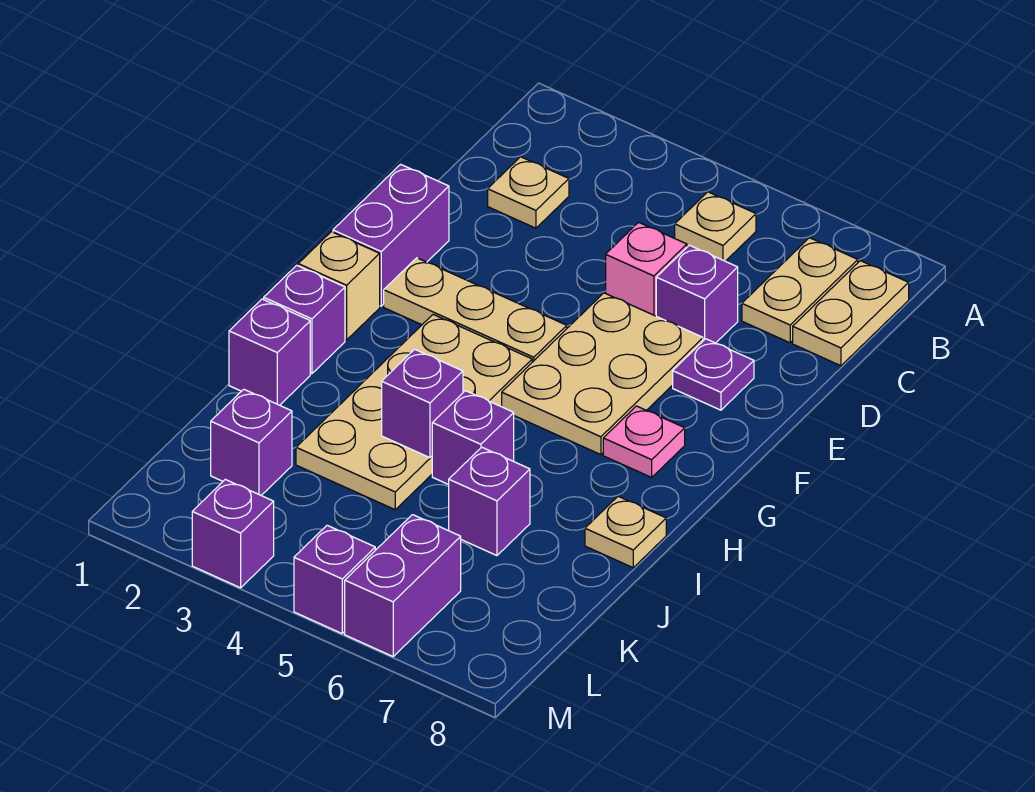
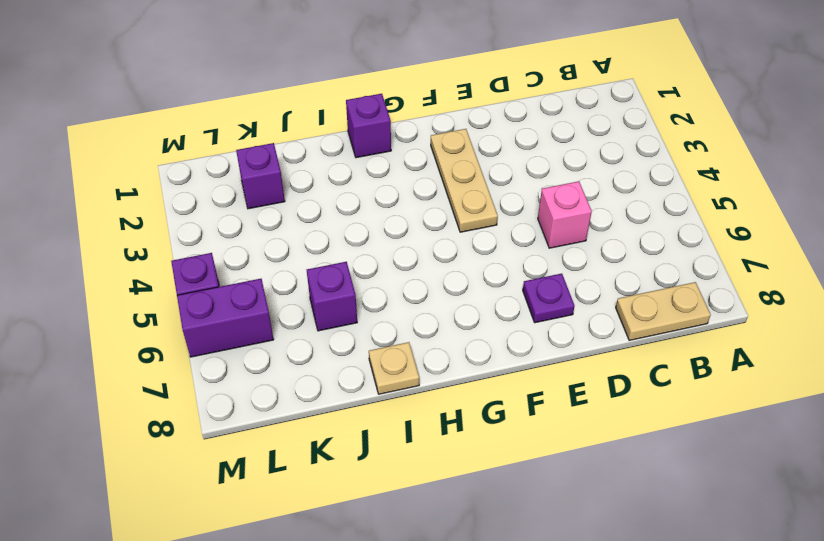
none -> tan 1x1 plate [675,192,756,261]
none -> tan 1x2 plate [742,238,858,343]
none -> tan 1x1 plate [488,157,569,228]

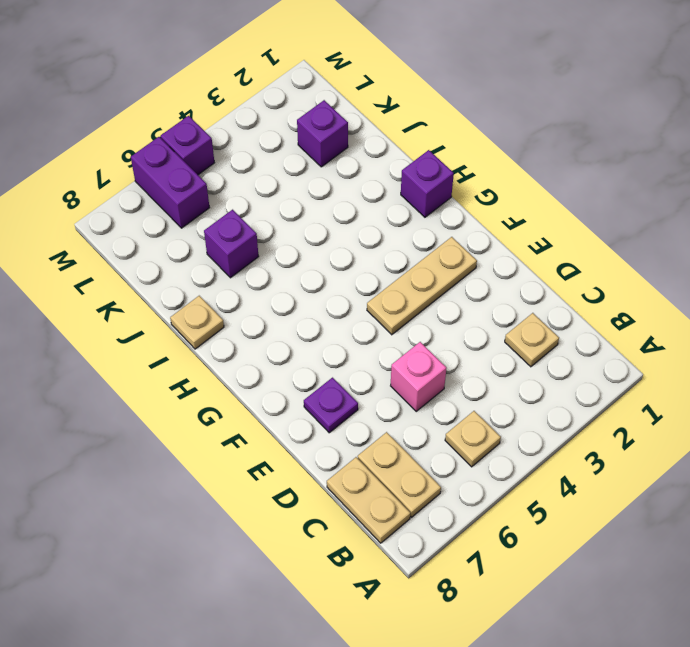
none -> purple 1x1 brick [656,245,738,343]
none -> purple 1x2 brick [333,164,449,306]
none -> tan 2x3 plate [502,293,703,455]

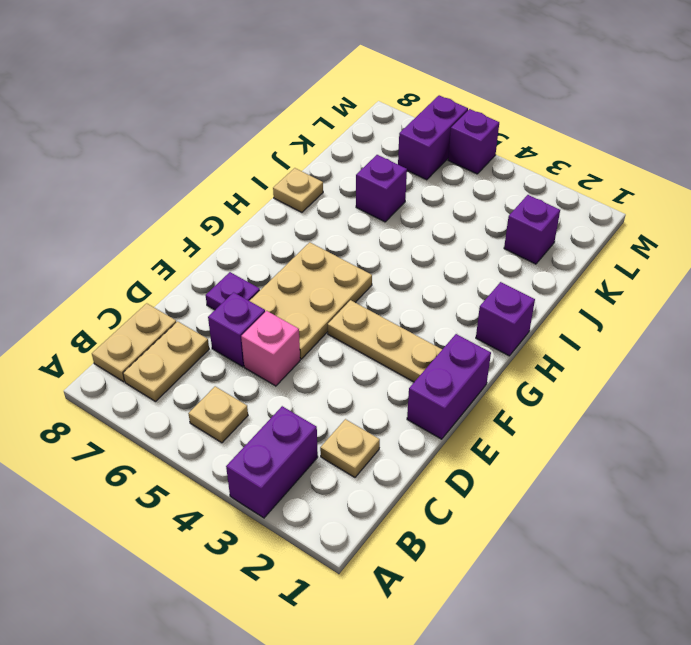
purple 1x2 brick [226,406,318,518] -> none
none -> tan 1x1 brick [298,232,380,340]
none -> tan 2x4 plate [296,315,532,510]
none -> pink 1x1 plate [603,406,685,477]

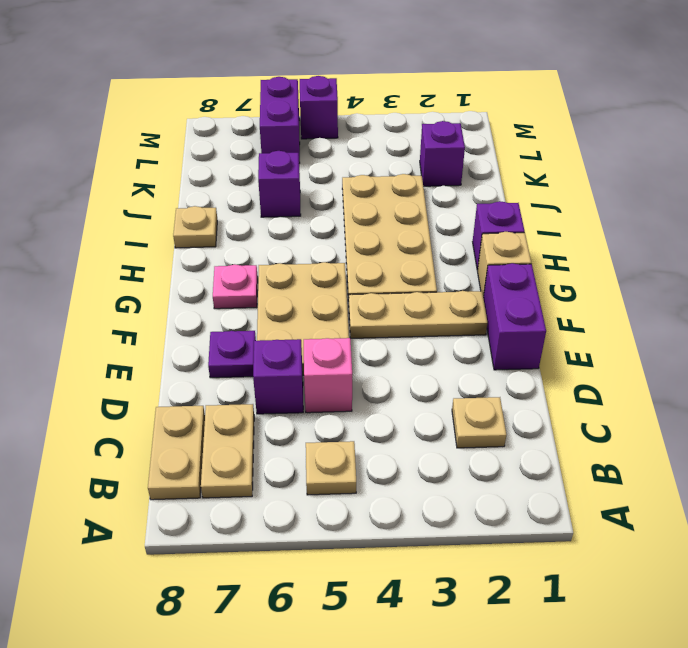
none -> purple 1x1 brick [229,299,310,405]
none -> purple 1x1 brick [432,391,514,485]
none -> purple 1x1 brick [192,479,274,588]

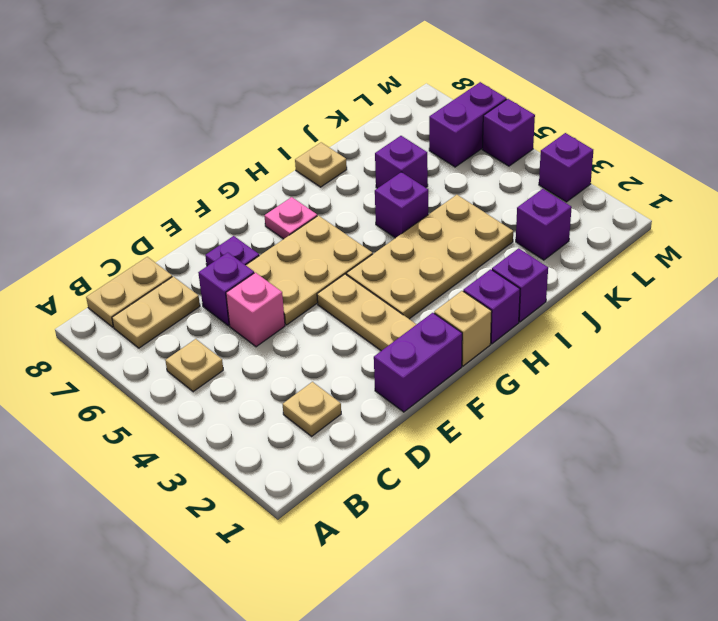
none -> purple 1x1 brick [382,349,463,458]

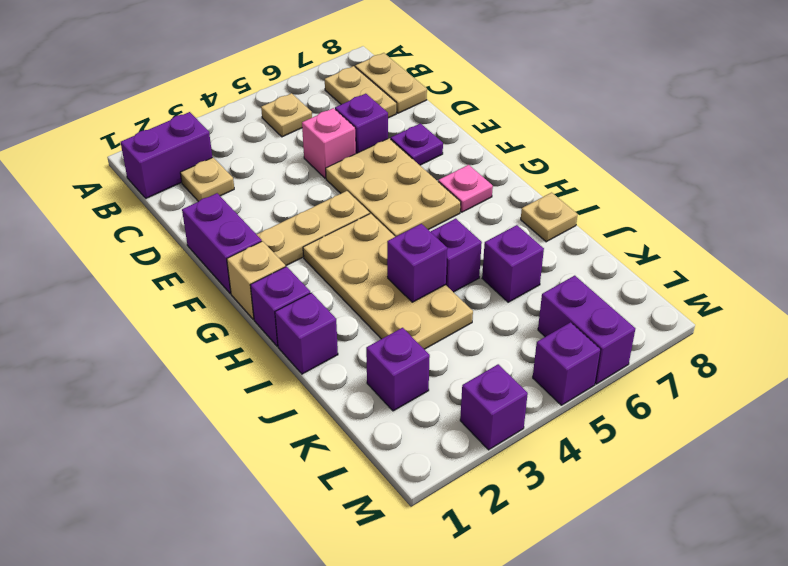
purple 1x2 brick [121,112,212,198] -> none

